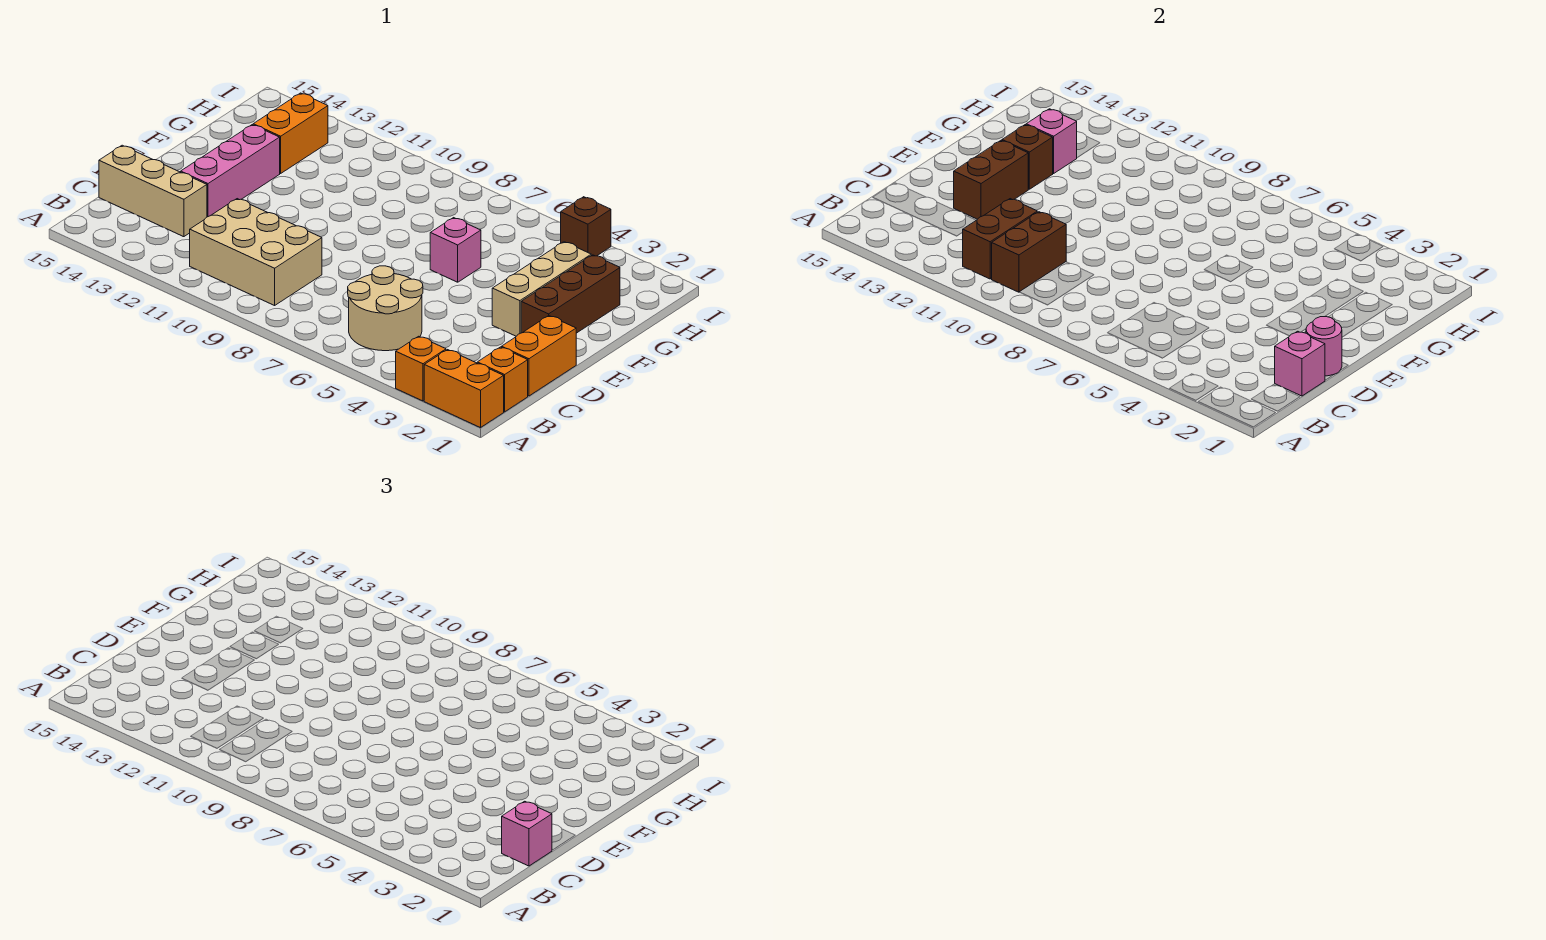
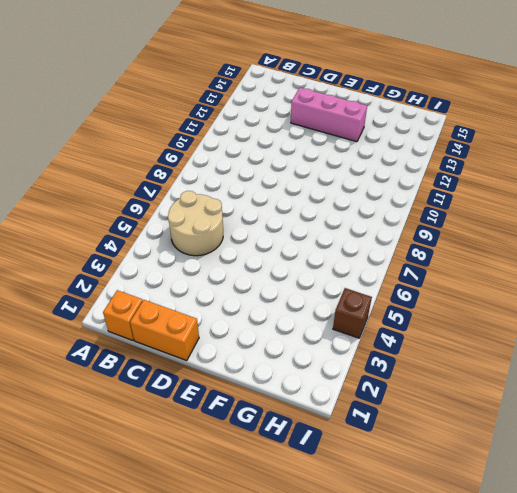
none -> orange 1x2 brick [424,350,504,428]
none -> orange 1x1 brick [396,336,446,401]
none -> tan 2x3 brick [190,199,322,305]

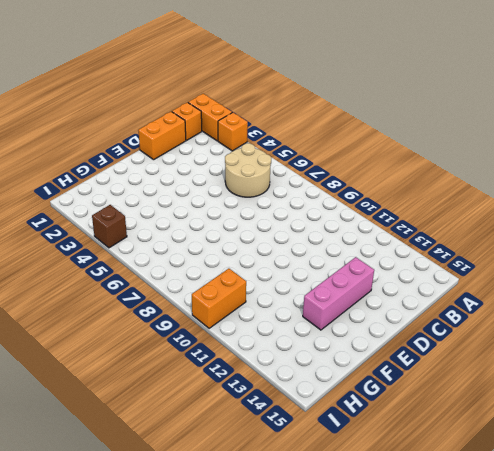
orange 1x2 brick [192,269,246,328] -> orange 1x2 brick moved to [253,93,328,173]
none -> tan 2x3 brick [190,199,322,305]
none -> tan 1x3 brick [99,145,207,237]
none -> brown 1x3 brick [521,255,620,333]

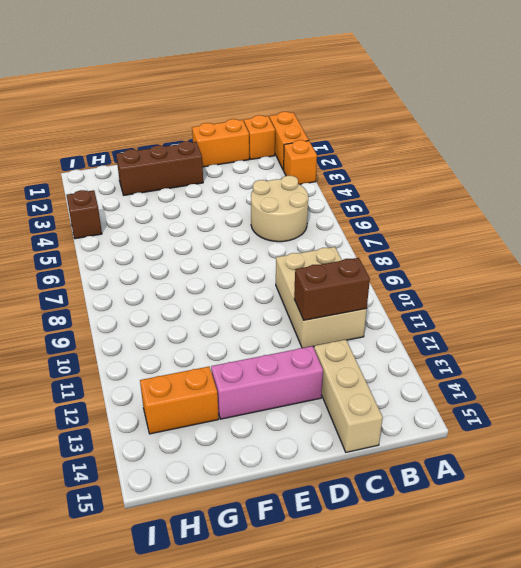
none -> tan 1x3 brick [492,242,591,336]
none -> pink 1x1 brick [430,218,481,282]
none -> brown 1x2 brick [992,212,1066,292]

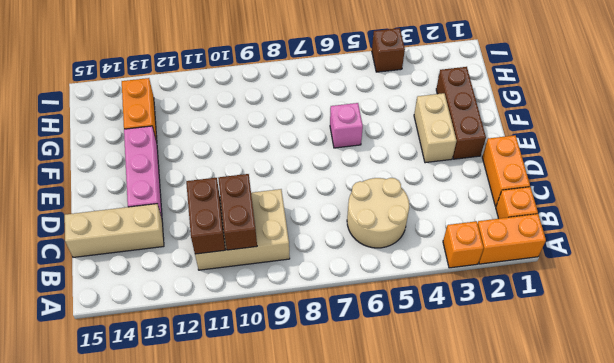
tan 1x2 brick [414,93,457,163] -> tan 1x3 brick [492,242,591,336]
none -> pink 1x1 brick [1275,331,1325,396]
none -> pink 1x1 round brick [1306,317,1342,376]
none -> brown 1x2 brick [954,141,1028,219]

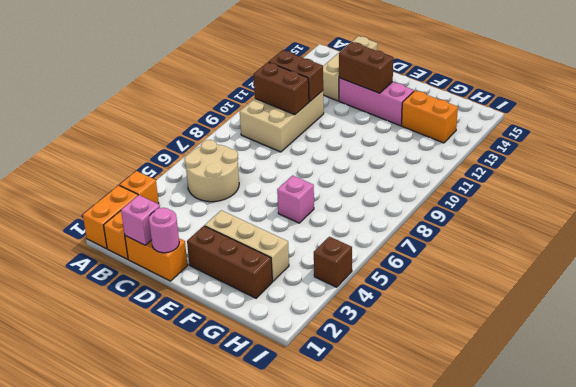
none -> brown 1x1 brick [1002,125,1053,189]
none -> pink 1x1 brick [1026,109,1077,173]
none -> pink 1x1 brick [502,801,552,866]

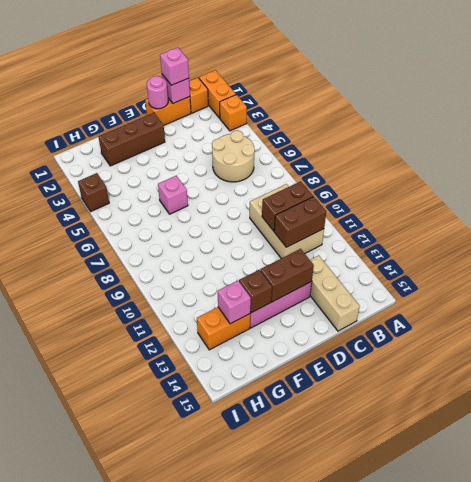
none -> tan 1x3 brick [492,242,591,336]

